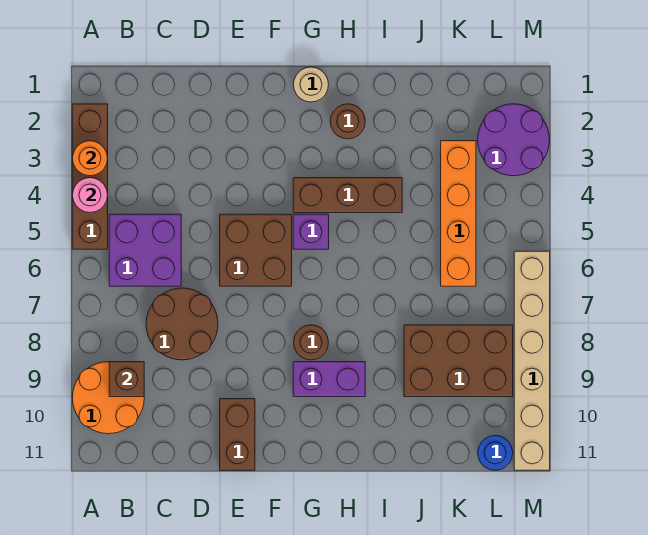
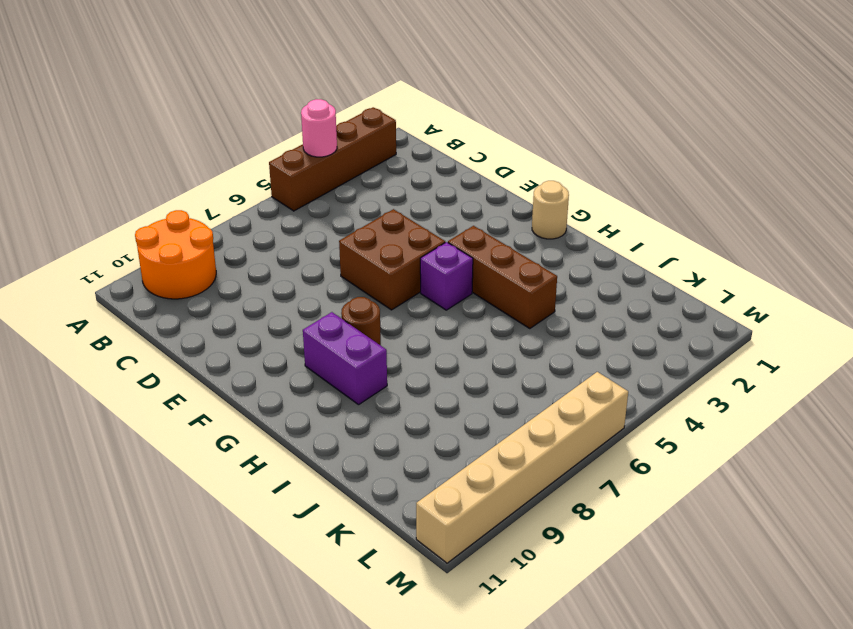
none -> purple 2x2 brick [109,214,181,286]
none -> brown 2x2 round brick [146,288,218,360]
none -> brown 1x2 brick [220,399,255,470]

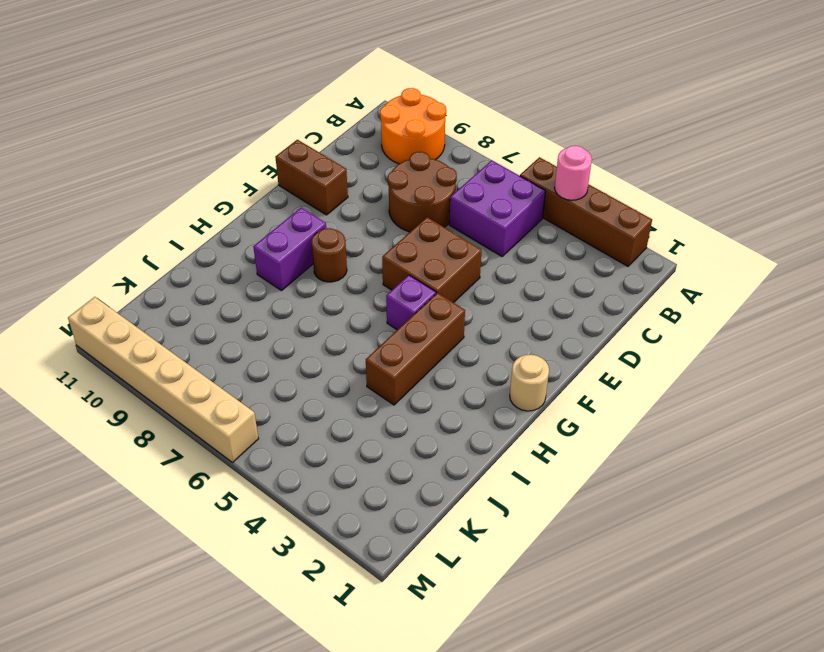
none -> brown 1x1 round brick [330,104,365,139]
none -> brown 2x3 brick [404,325,513,397]
none -> orange 1x4 brick [441,141,476,286]

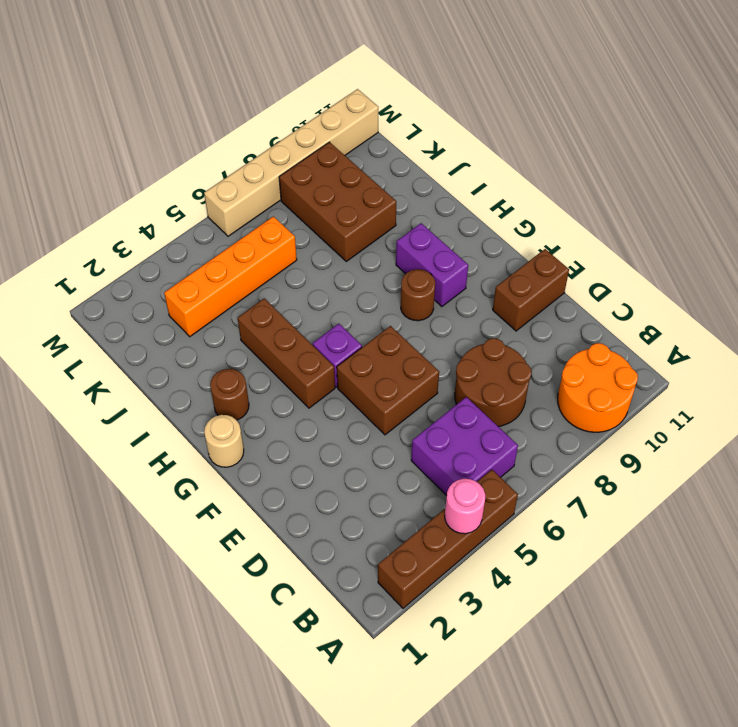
none -> purple 2x2 round brick [478,104,550,176]
none -> blue 1x1 round brick [478,435,513,470]
none -> orange 1x1 round brick [72,141,108,176]

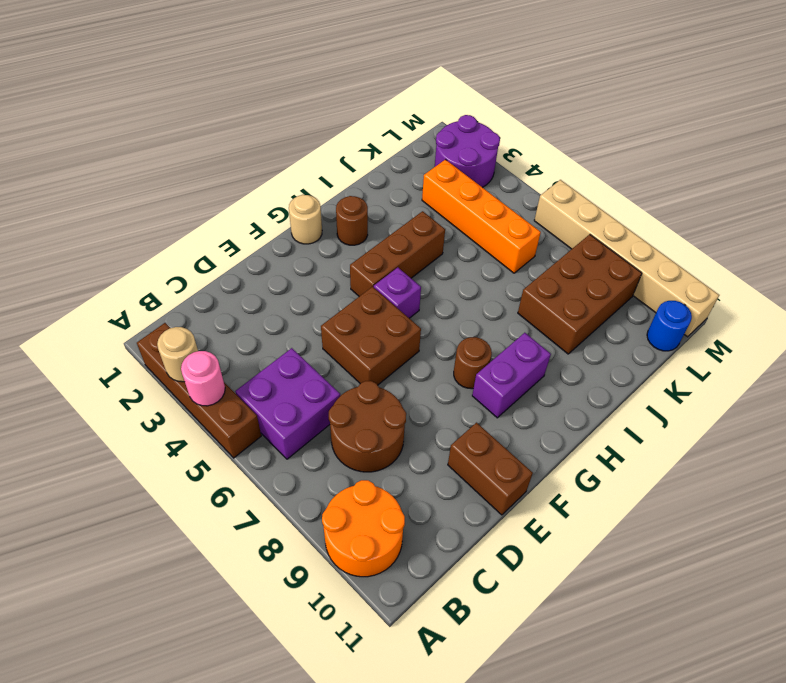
tan 1x1 round brick [157,327,198,382] -> orange 1x1 round brick [72,141,108,176]
none -> brown 1x1 brick [109,362,144,397]

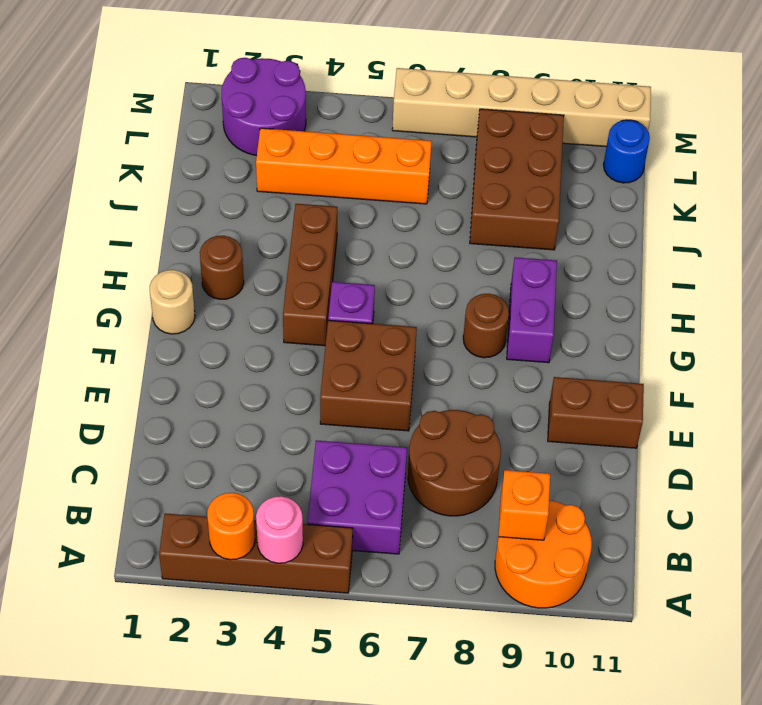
orange 1x1 brick [498,470,550,540] -> brown 1x1 brick [109,362,144,397]

